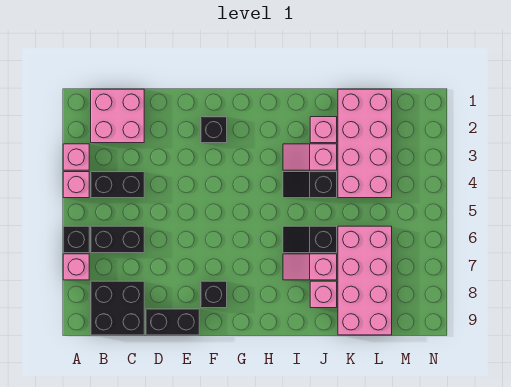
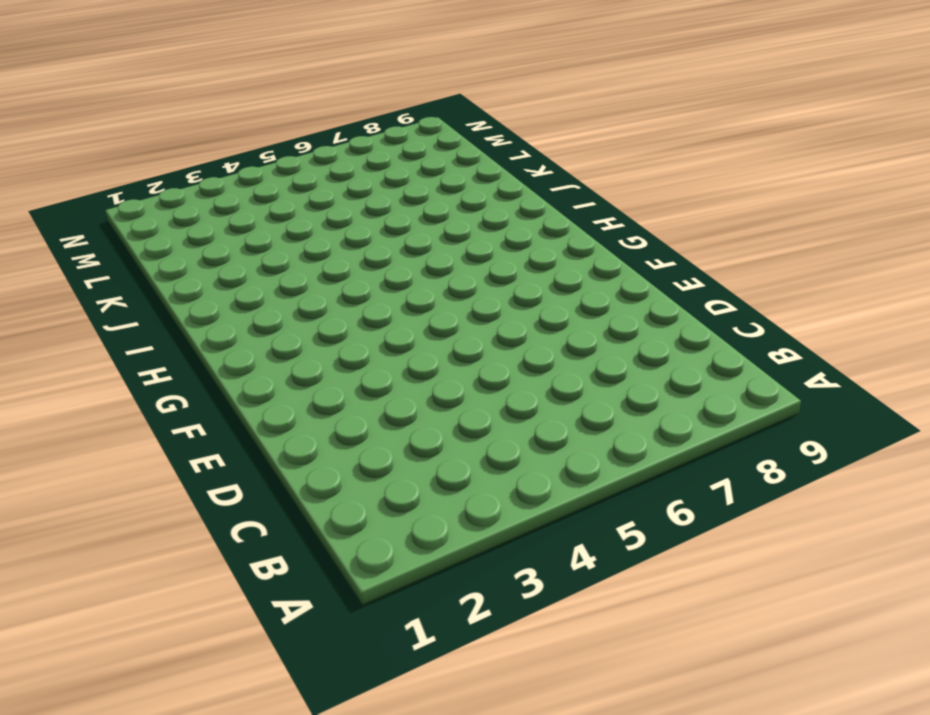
none -> pink 1x1 brick [63,144,89,170]
none -> pink 1x1 brick [63,172,89,198]
none -> black 1x1 brick [63,226,89,253]

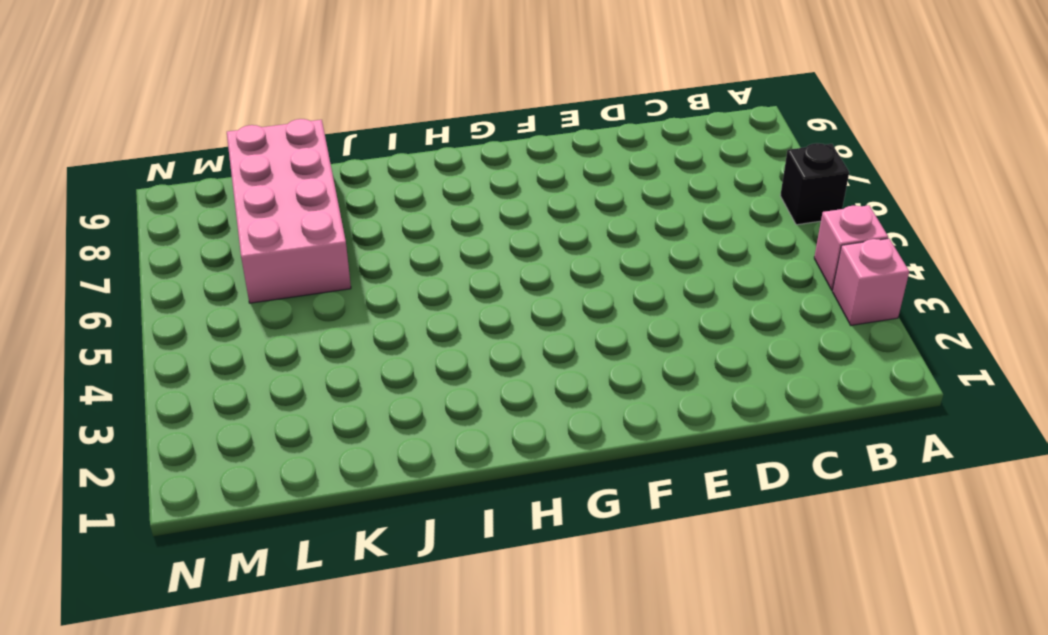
none -> pink 1x1 brick [63,254,89,280]
none -> pink 2x2 brick [91,89,144,143]
none -> black 1x2 brick [91,172,144,198]

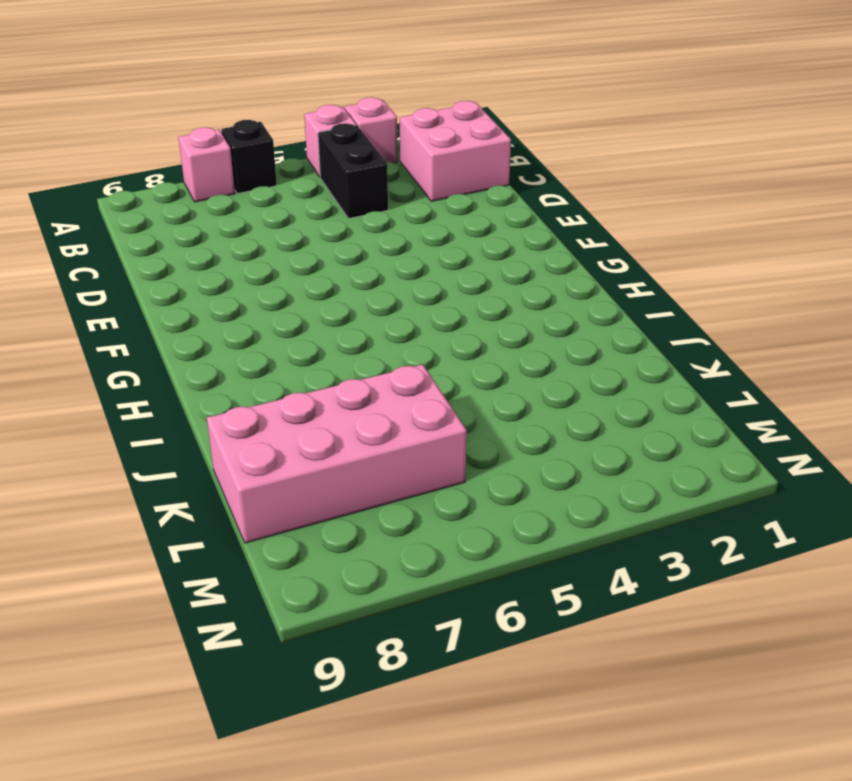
none -> black 1x2 brick [91,226,144,253]
none -> black 2x2 brick [91,281,144,335]
none -> black 1x2 brick [146,309,199,335]

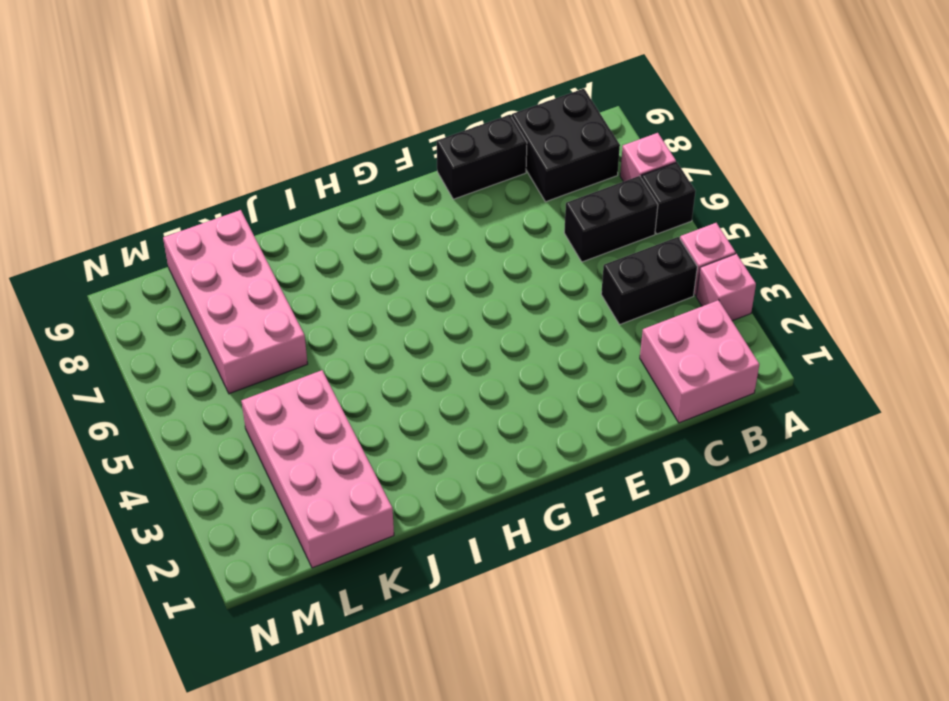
none -> black 1x1 brick [201,117,227,143]
none -> black 1x1 brick [201,281,227,308]
none -> pink 1x2 slope [283,144,337,170]

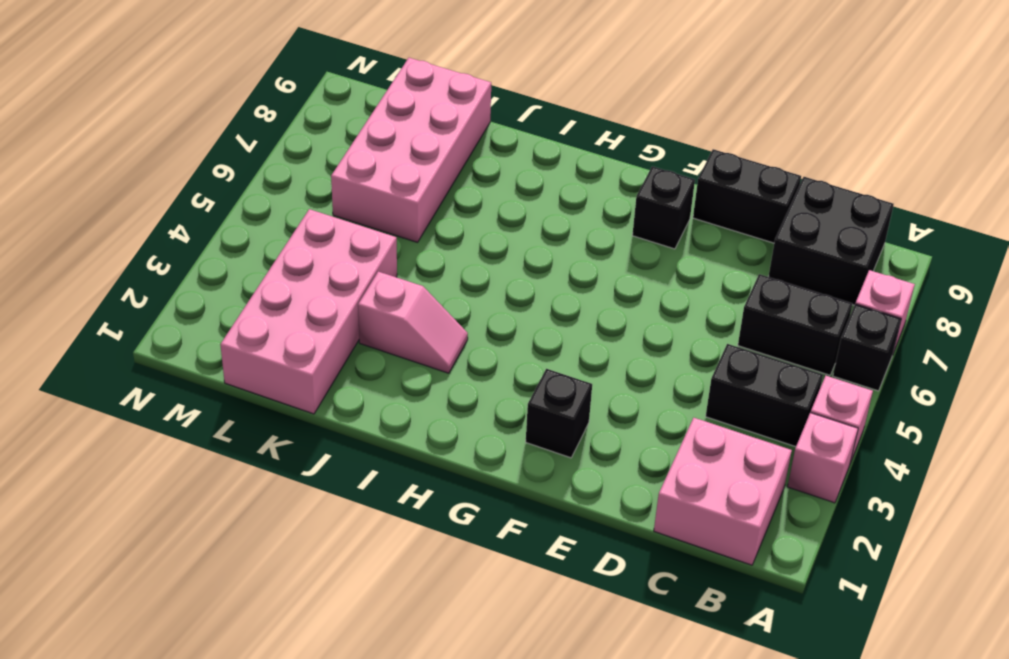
none -> black 1x2 slope [283,172,337,198]
none -> black 1x2 slope [283,226,337,253]
none -> pink 1x2 slope [283,254,337,280]

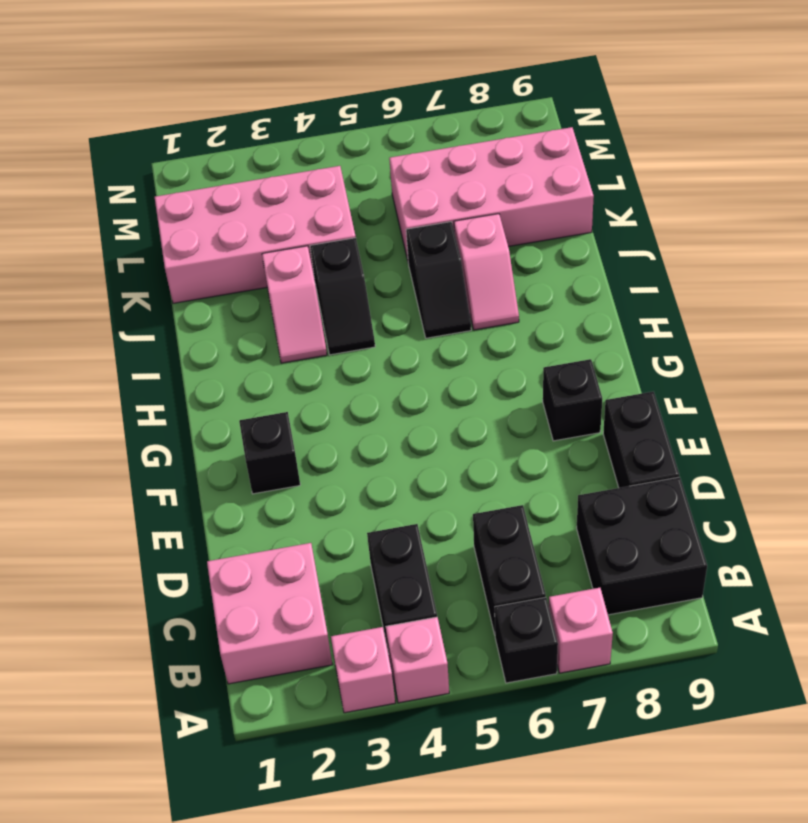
none -> pink 1x1 brick [310,117,337,143]
none -> pink 1x1 brick [310,281,337,308]

